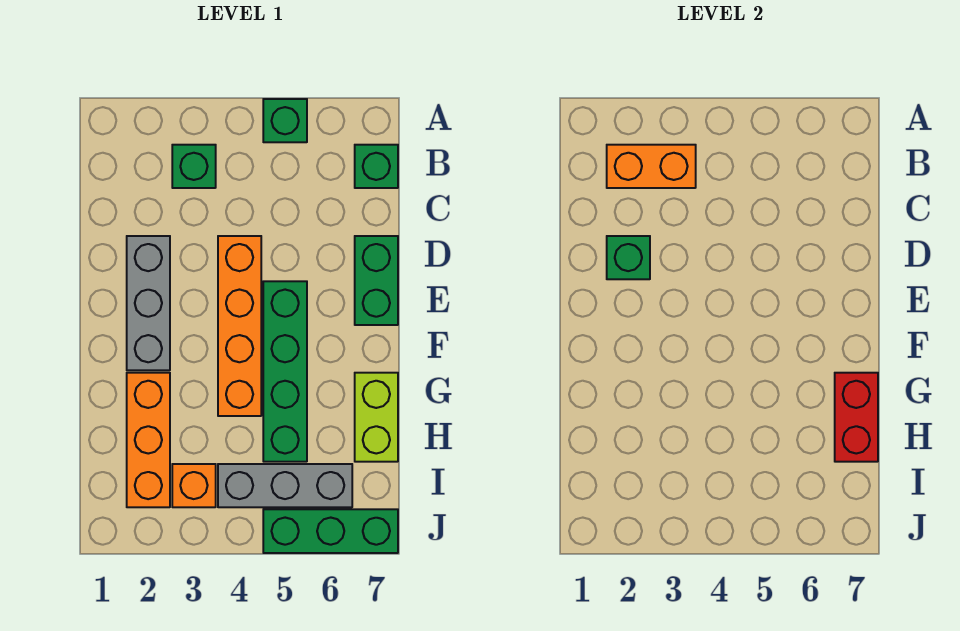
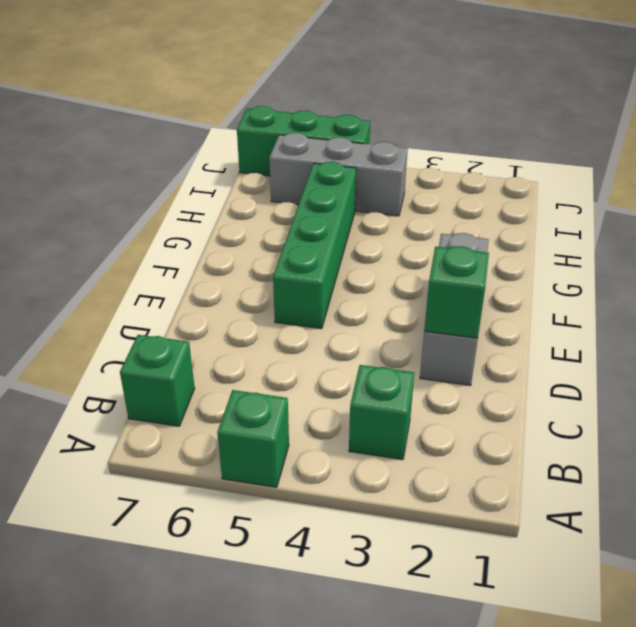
none -> orange 1x4 brick [218,236,261,416]
none -> green 1x2 brick [355,236,398,325]
none -> orange 1x3 brick [127,373,170,507]

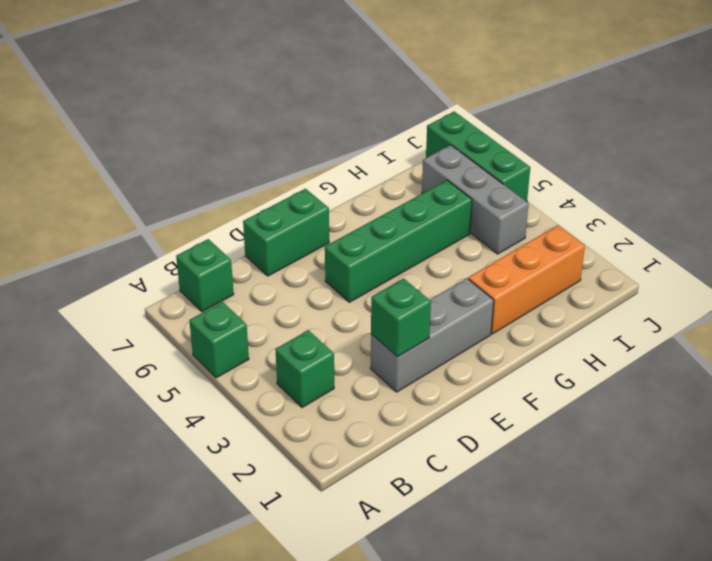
none -> orange 1x4 brick [218,236,261,416]
none -> lime 1x2 brick [355,373,398,462]
none -> orange 1x1 brick [172,464,216,507]

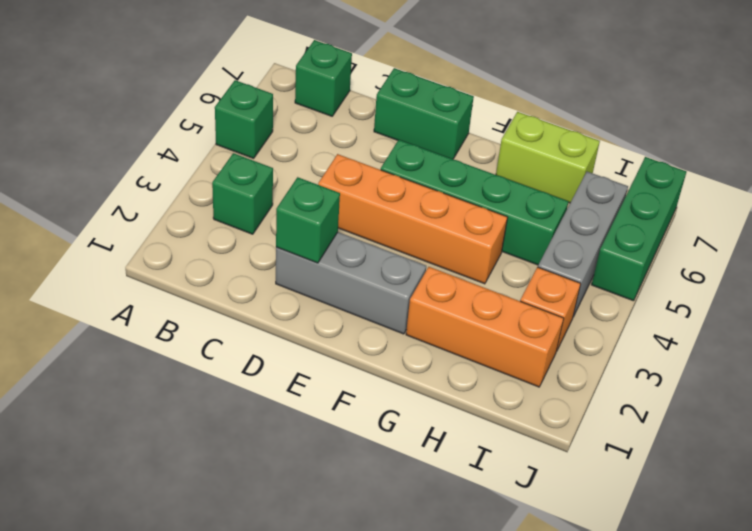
none -> orange 1x2 brick [607,145,696,188]
none -> red 1x2 brick [835,373,878,462]

